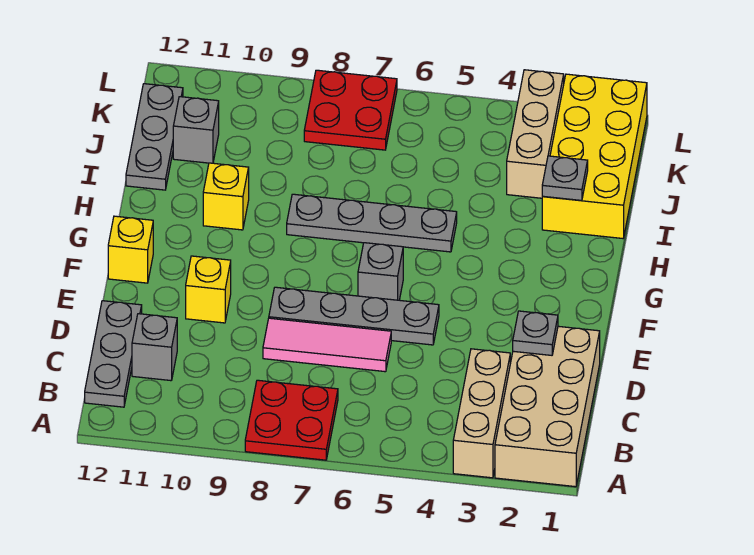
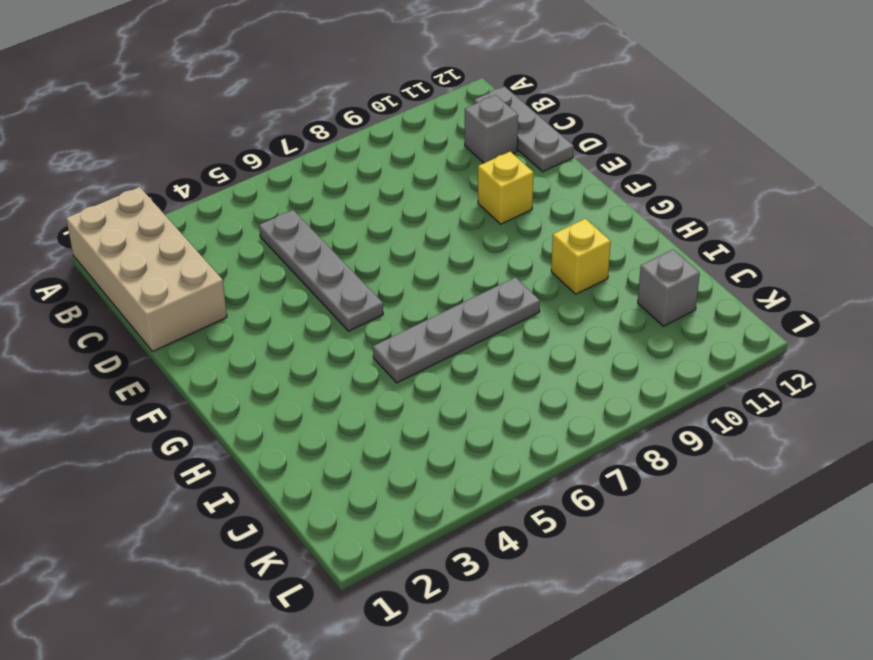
grey 1x4 plate [259,210,383,331] -> grey 1x4 plate turned to [269,287,439,345]
none -> tan 1x3 brick [453,349,510,478]
none -> red 2x2 plate [245,380,338,460]
none -> pink 1x3 tile [263,318,391,372]

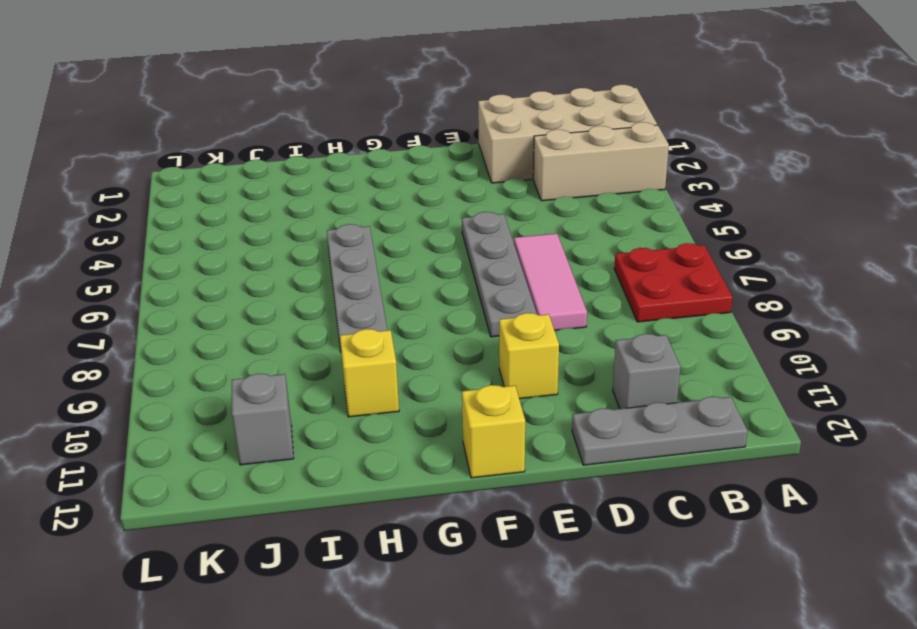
none -> grey 1x1 brick [358,243,403,300]
none -> yellow 2x4 brick [542,74,647,238]
none -> grey 1x3 plate [126,84,183,190]

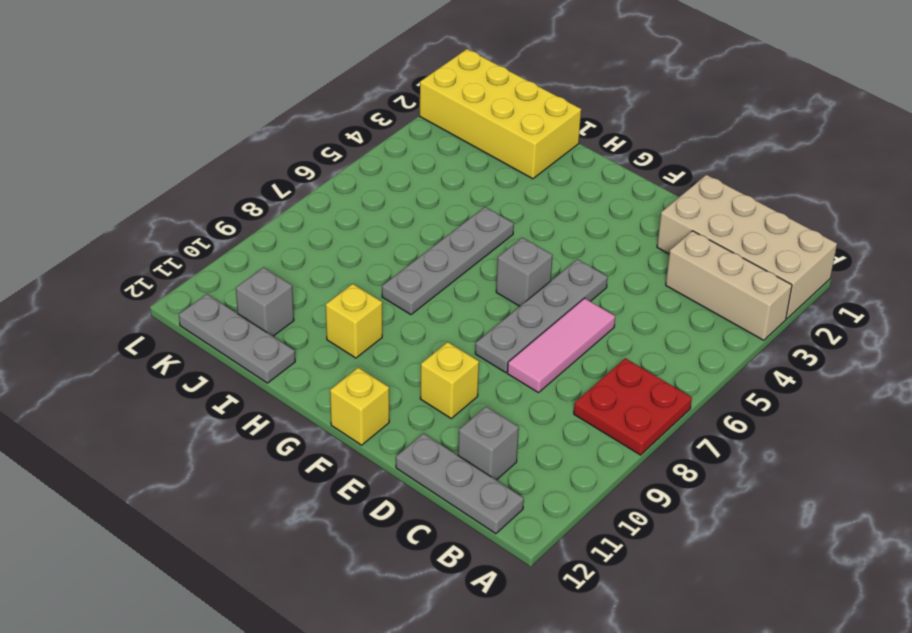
none -> tan 1x3 brick [507,70,564,198]
none -> red 2x2 plate [304,70,397,150]
none -> grey 1x1 plate [513,311,558,355]

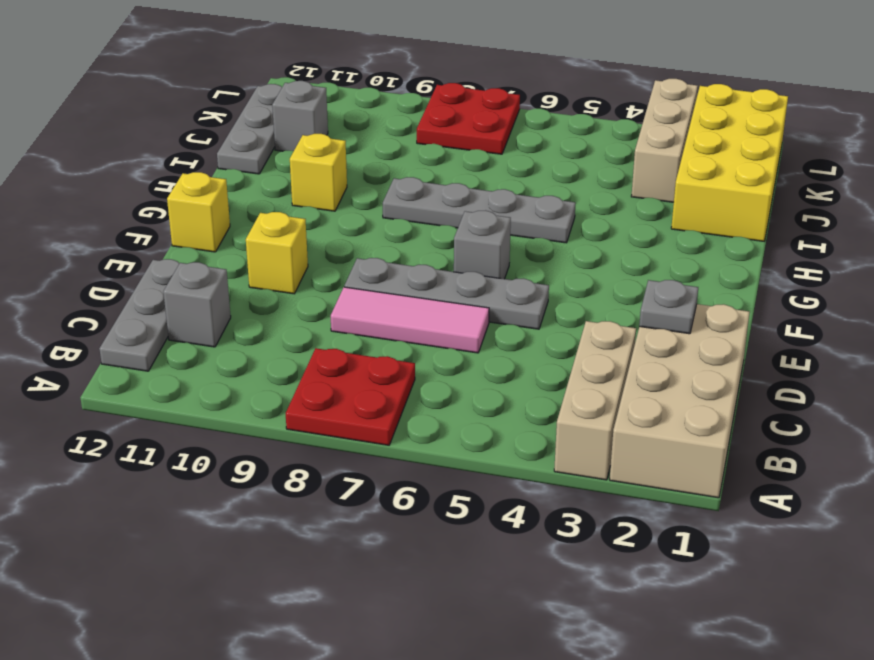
none -> grey 1x1 plate [542,156,588,201]

